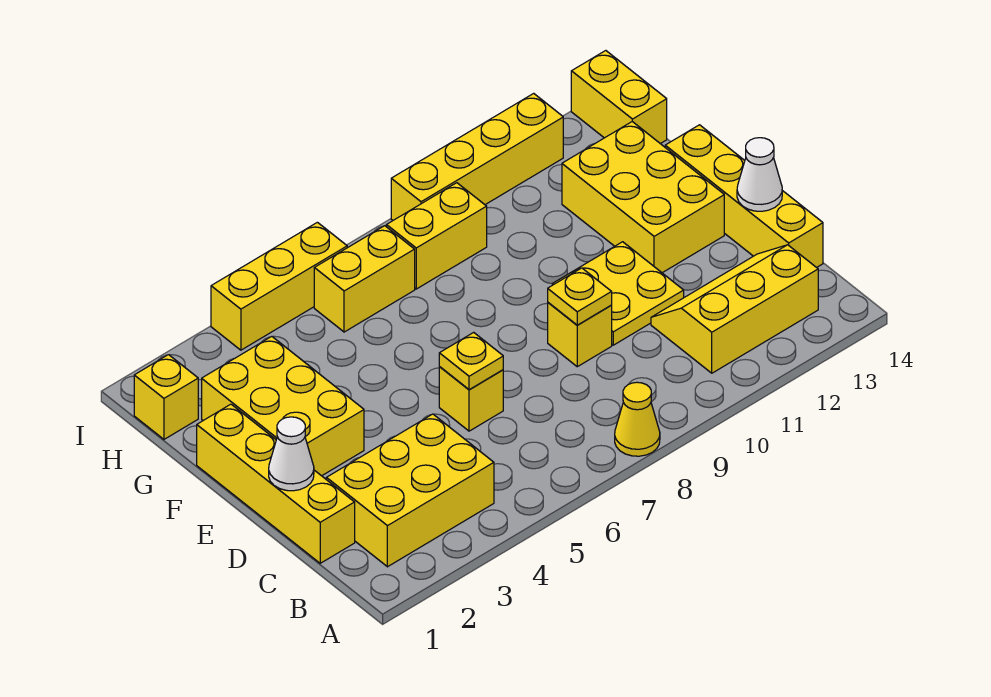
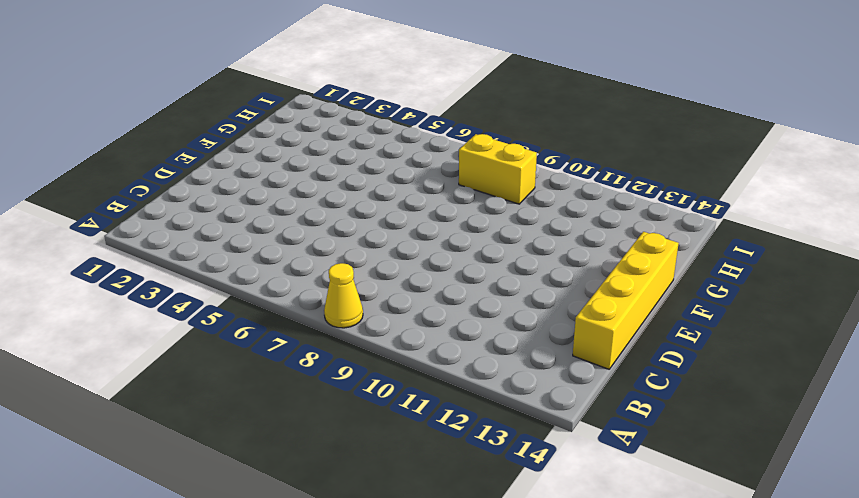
none -> yellow 2x3 brick [326,414,494,567]
none -> yellow 2x3 slope [651,245,818,373]
none -> yellow 1x4 brick [197,404,355,563]

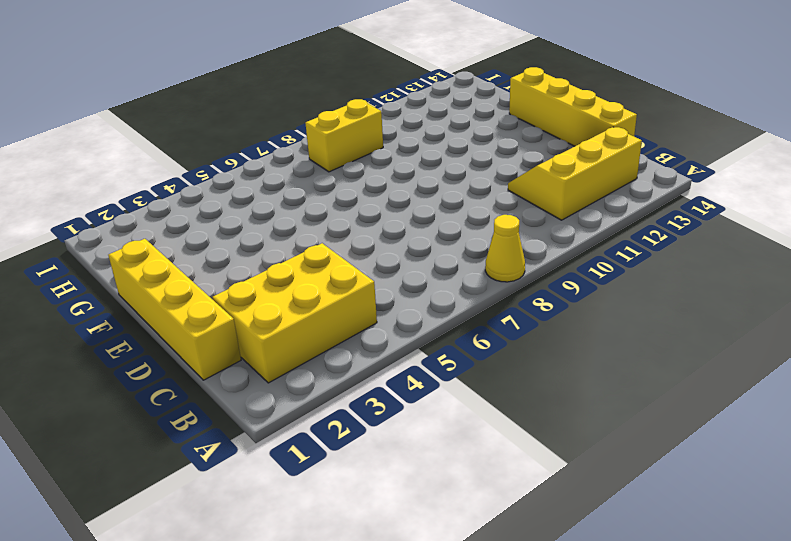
none -> yellow 1x1 brick [439,367,503,431]
none -> yellow 1x1 brick [548,303,612,367]
none -> yellow 2x2 plate [552,242,684,345]

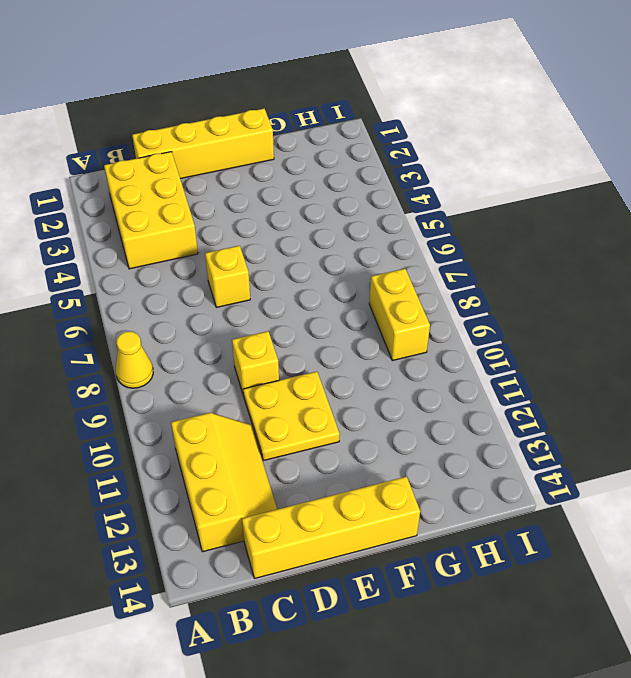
none -> yellow 2x3 brick [202,337,364,476]
none -> yellow 2x3 brick [562,122,724,273]
none -> yellow 1x1 brick [134,355,198,439]

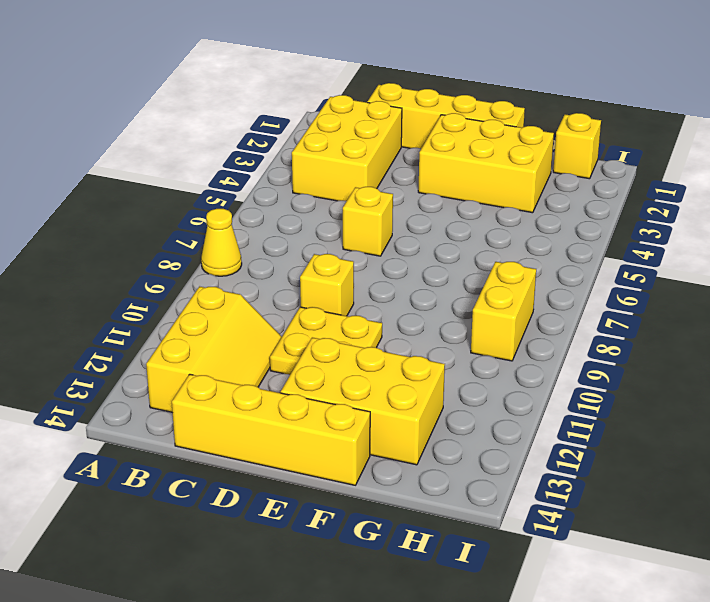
none -> yellow 1x2 brick [314,226,415,332]
none -> yellow 1x2 brick [571,51,667,144]
none -> yellow 1x3 brick [211,222,347,350]

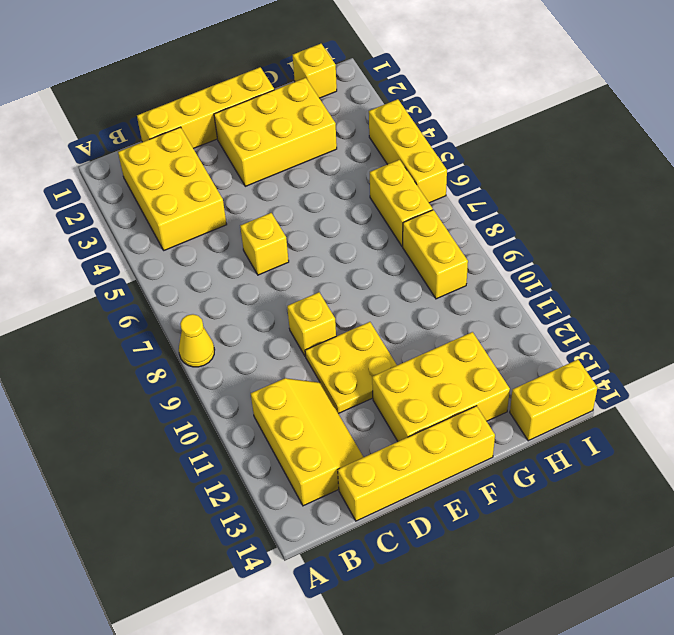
none -> yellow 1x4 brick [391,93,563,220]
none -> white 1x1 cone [269,417,314,491]
none -> yellow 1x1 plate [439,332,503,390]

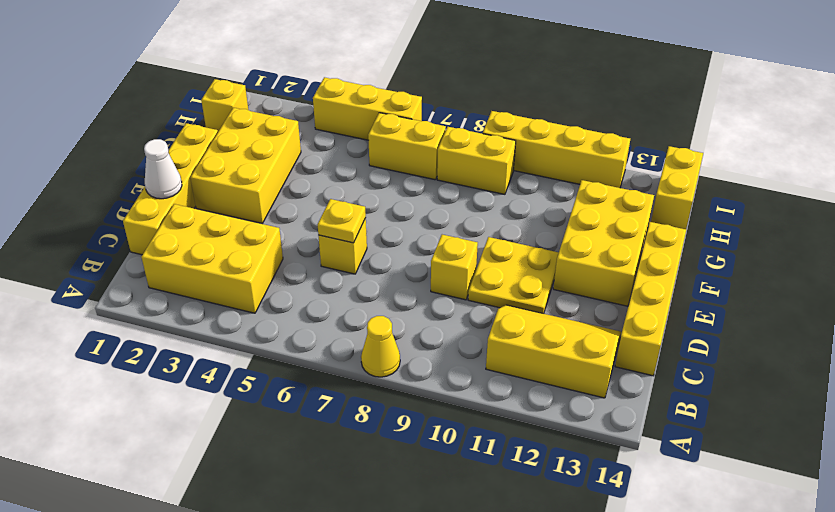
none -> yellow 1x1 plate [548,268,612,325]
none -> white 1x1 cone [737,138,782,211]

